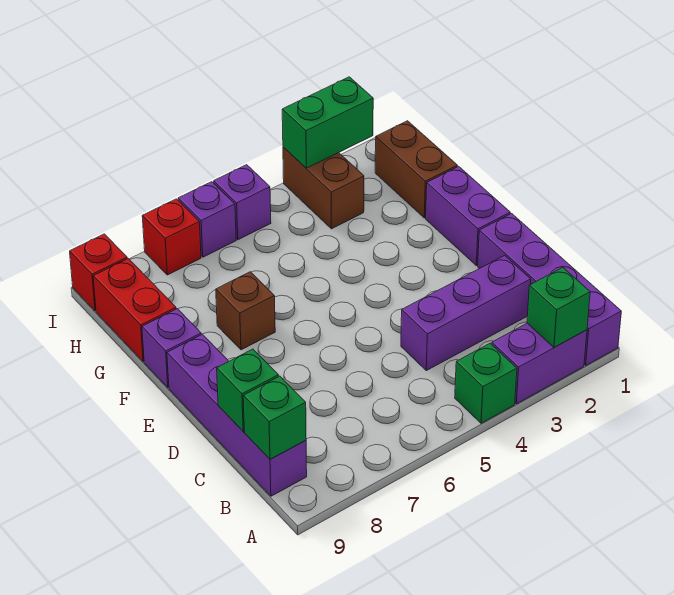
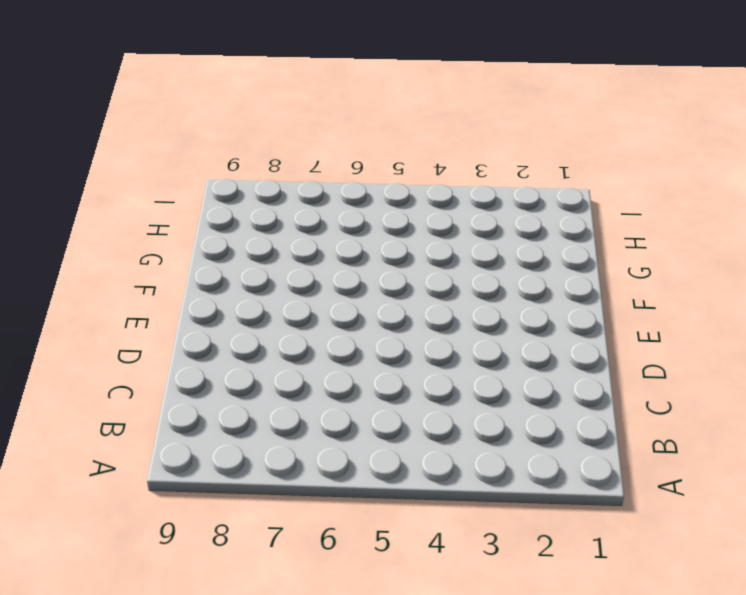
none -> purple 1x4 brick [478,214,621,365]
none -> purple 1x2 brick [492,323,587,404]
none -> green 1x1 brick [455,343,517,423]

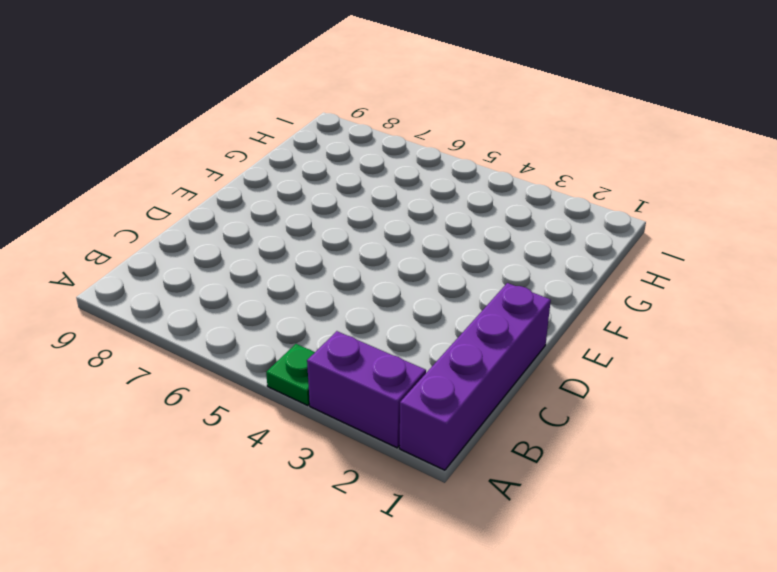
green 1x1 plate [266,344,315,405] -> green 1x1 brick [455,343,517,423]
none -> purple 1x4 brick [167,334,307,496]
none -> purple 1x3 brick [401,255,531,370]
none -> purple 1x2 brick [426,166,510,265]

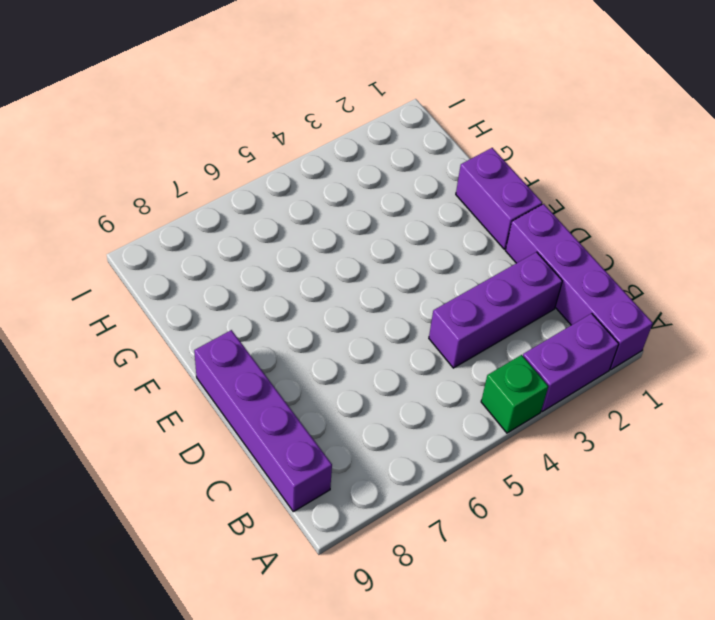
none -> brown 1x1 brick [216,272,275,350]
none -> purple 1x1 brick [142,309,201,388]
none -> brown 1x2 brick [375,121,457,218]

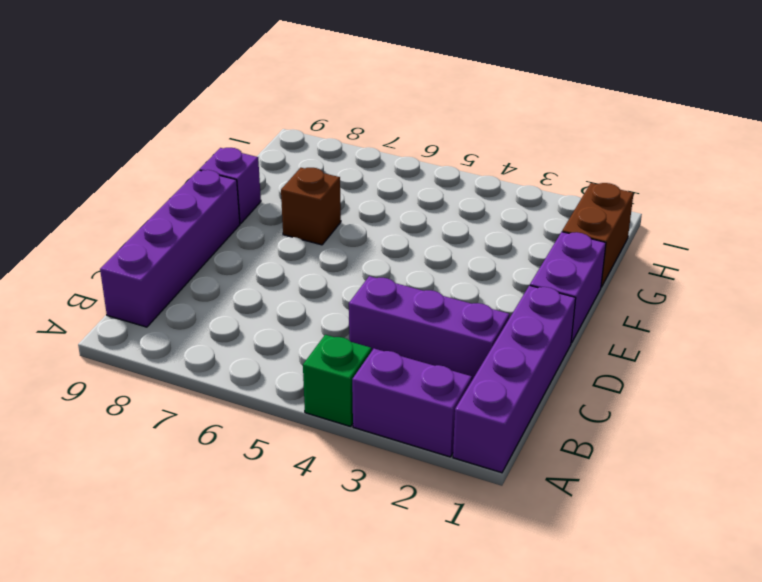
none -> red 1x2 brick [93,259,176,362]
none -> brown 1x2 brick [283,147,364,229]
none -> purple 1x1 brick [214,165,271,240]

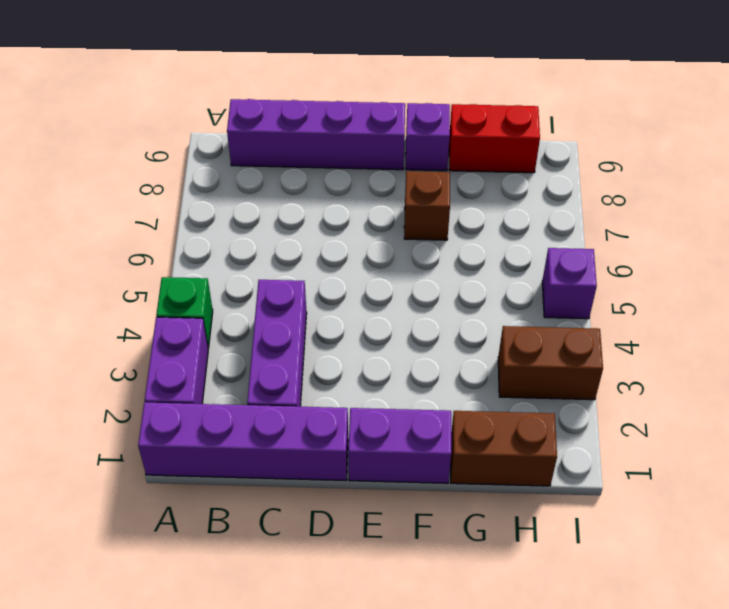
none -> purple 1x1 brick [178,182,236,257]
none -> red 1x1 brick [142,199,201,275]
none -> red 1x1 brick [70,234,127,311]

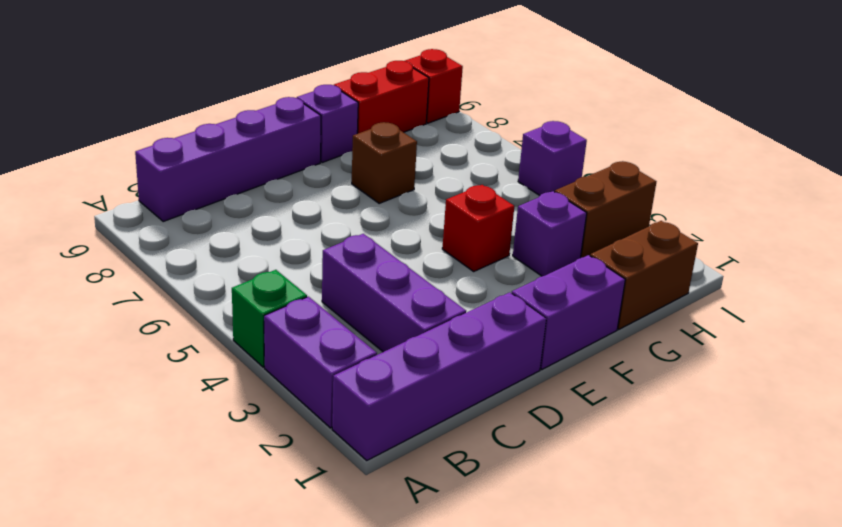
red 1x1 brick [442,185,514,271] -> red 1x1 brick moved to [142,199,201,275]
purple 1x1 brick [513,191,587,276] -> purple 1x1 brick moved to [178,182,236,257]
none -> green 1x1 brick [527,268,590,347]
none -> green 1x1 brick [243,376,306,459]
none -> green 1x1 brick [217,349,279,431]

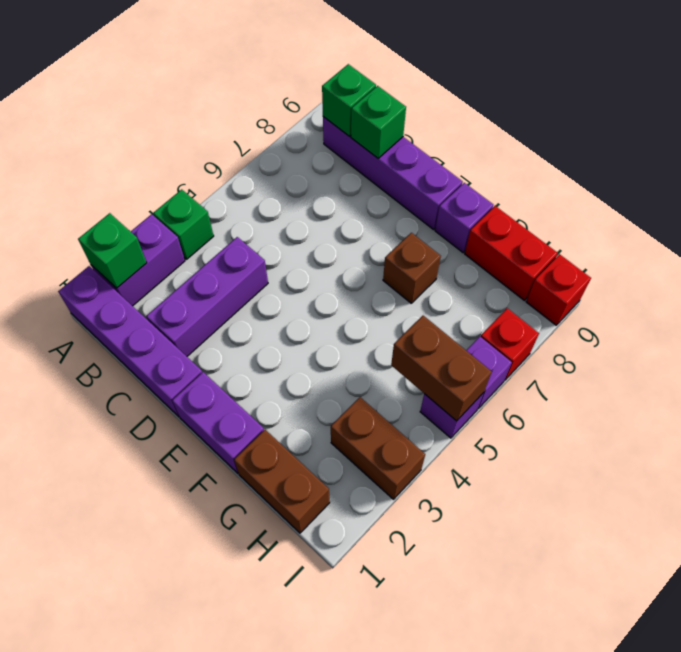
brown 1x2 brick [391,316,492,421] -> none
none -> green 1x2 brick [282,77,373,168]

